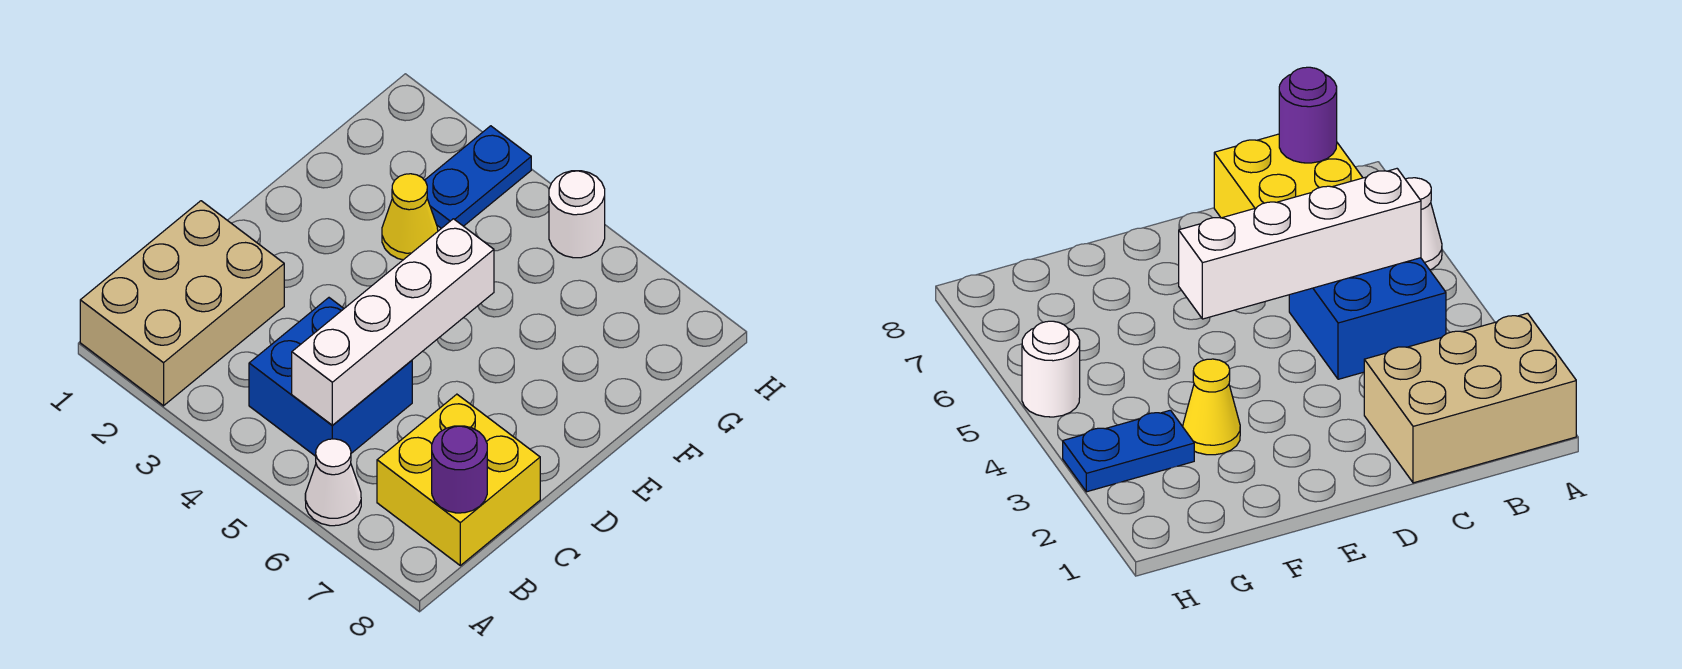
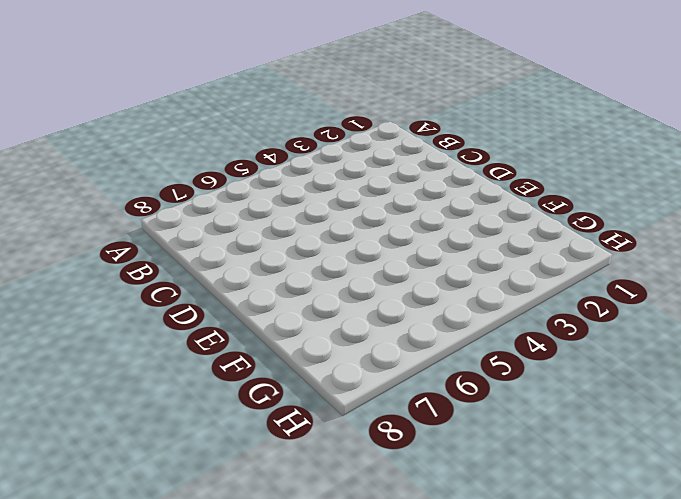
none -> tan 2x3 brick [80,201,284,406]
none -> white 1x1 cone [305,439,361,526]

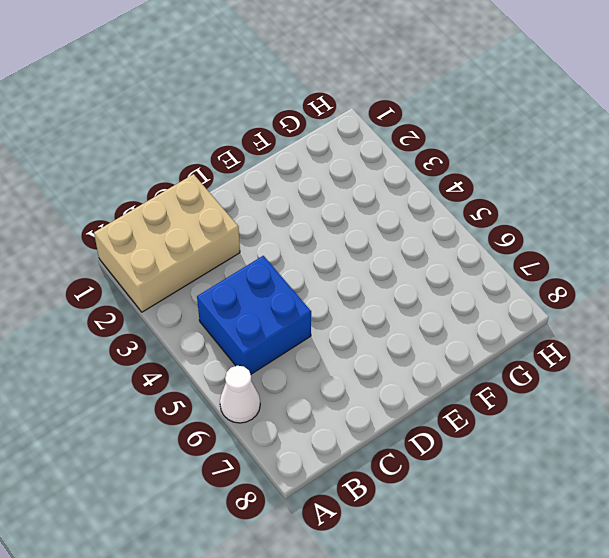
none -> yellow 2x2 brick [377,394,540,565]
none -> yellow 1x1 cone [382,174,438,260]

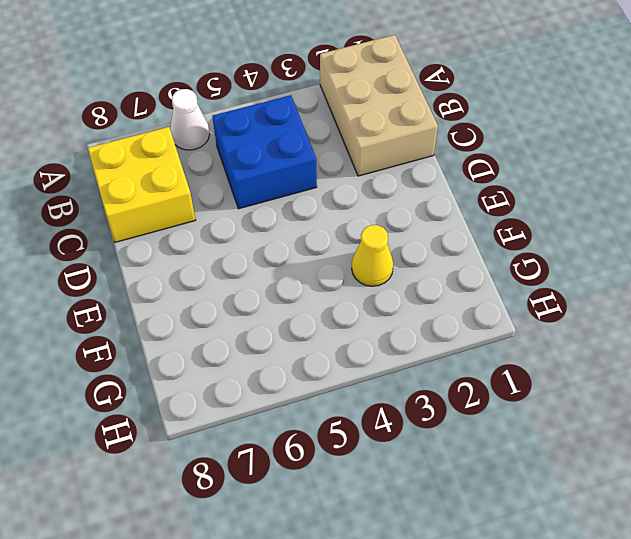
none -> blue 1x2 plate [425,126,531,228]
none -> white 1x1 round brick [549,171,605,258]

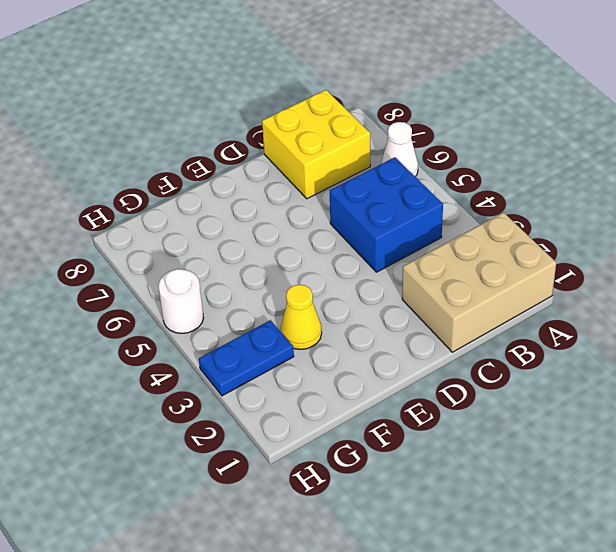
none -> white 1x4 brick [292,219,494,425]
none -> purple 1x1 round brick [432,426,487,513]

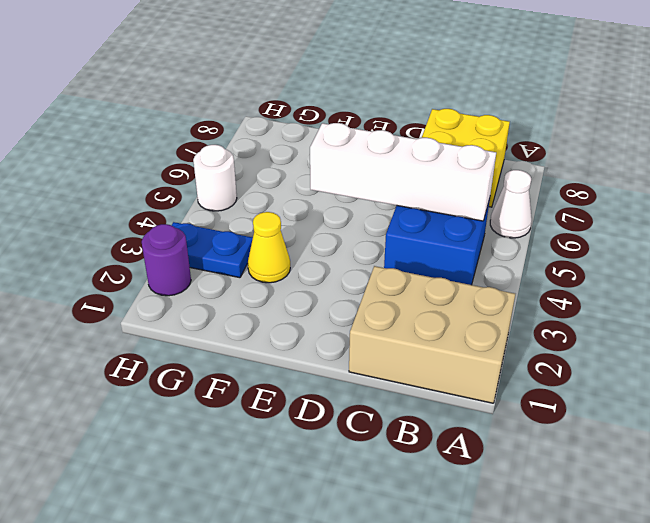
purple 1x1 round brick [142,224,191,296] -> purple 1x1 round brick moved to [432,426,487,513]

